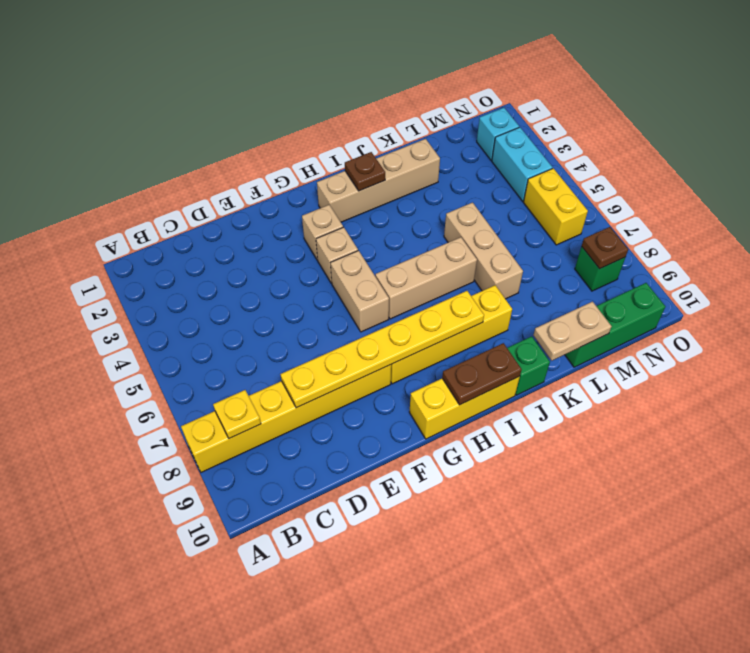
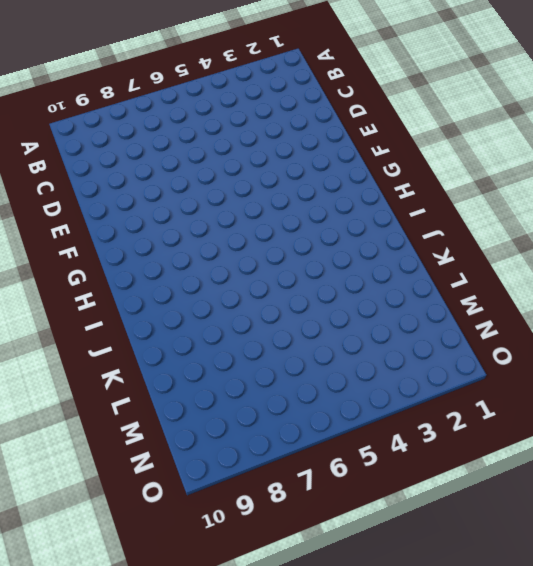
none -> yellow 1x6 brick [181,365,391,472]
none -> tan 1x1 brick [302,205,343,260]
none -> tan 1x1 brick [316,227,358,283]

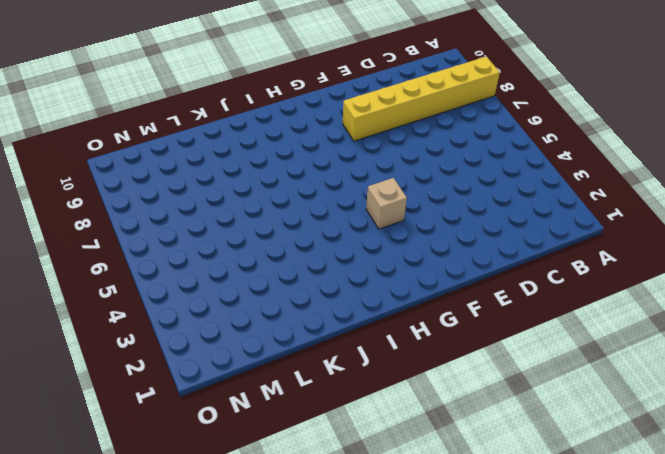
none -> tan 1x1 brick [302,205,343,260]
none -> tan 1x2 brick [331,251,389,332]
none -> yellow 1x4 brick [391,285,512,384]

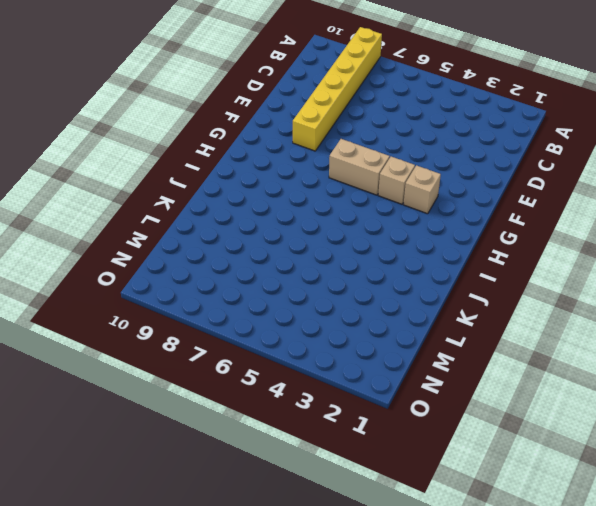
none -> yellow 1x4 brick [391,285,512,384]
none -> yellow 1x3 brick [409,376,520,439]
none -> tan 1x4 brick [317,139,440,222]

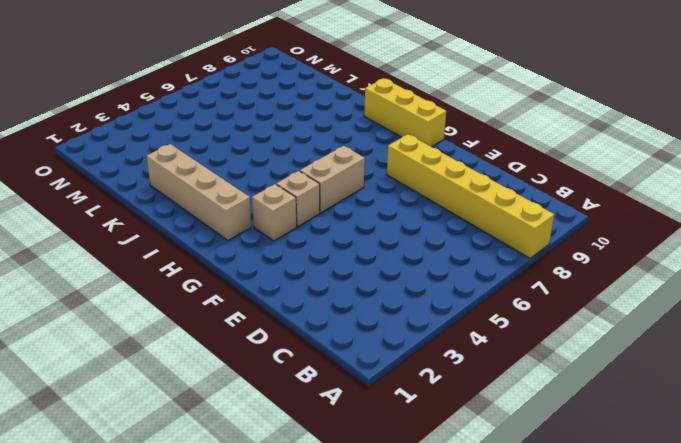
none -> yellow 1x4 brick [391,285,512,384]
none -> tan 1x3 brick [375,237,477,319]
none -> green 1x1 brick [507,336,550,395]

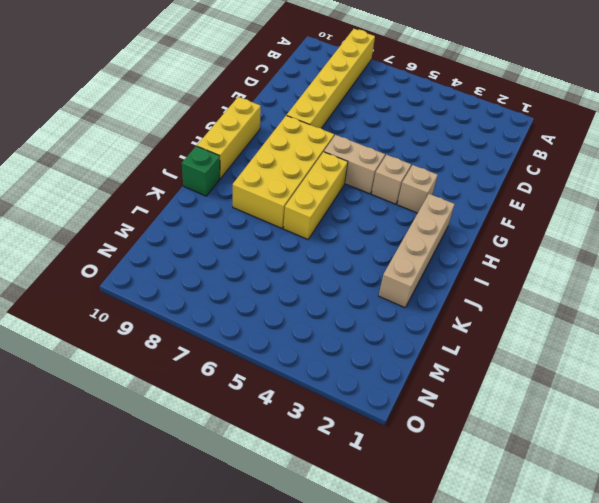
yellow 2x4 brick [233,115,334,228] -> yellow 1x4 brick [391,285,512,384]
yellow 1x3 brick [283,152,348,239] -> tan 1x3 brick [375,237,477,319]
none -> tan 1x3 brick [444,203,523,299]
none -> green 1x3 brick [565,283,665,367]
none -> cyan 1x1 brick [477,108,519,160]

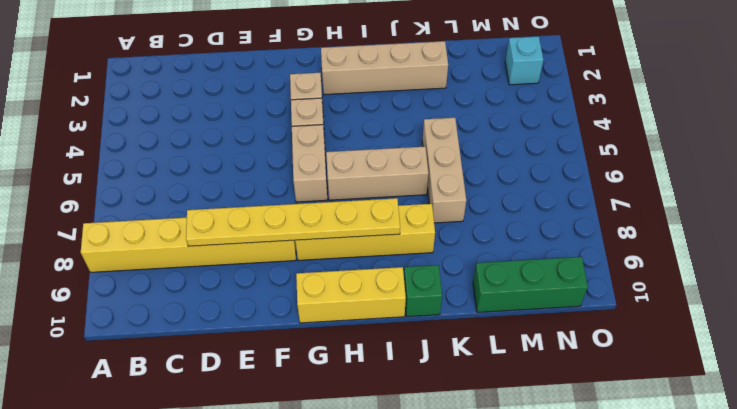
none -> cyan 1x2 brick [492,127,553,201]
none -> yellow 1x2 brick [524,168,588,245]
none -> green 1x1 brick [575,247,625,291]

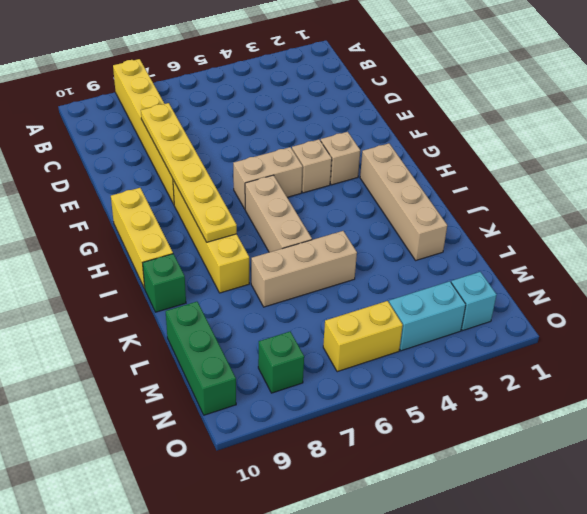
none -> yellow 1x1 plate [213,390,261,438]
none -> brown 1x2 plate [442,343,522,405]
none -> brown 1x1 plate [345,152,385,191]

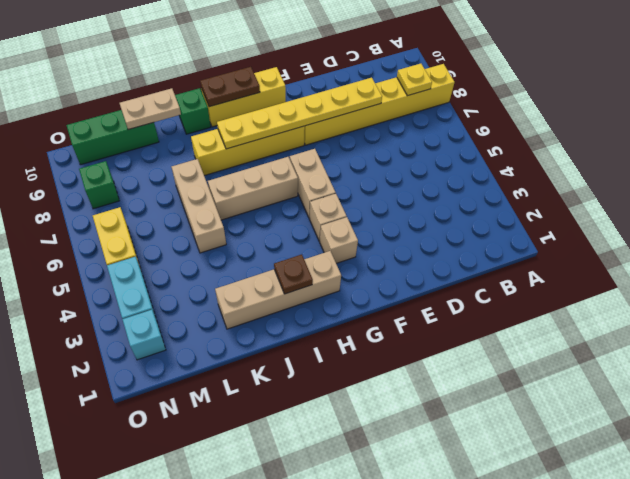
none -> brown 1x1 plate [582,227,628,269]

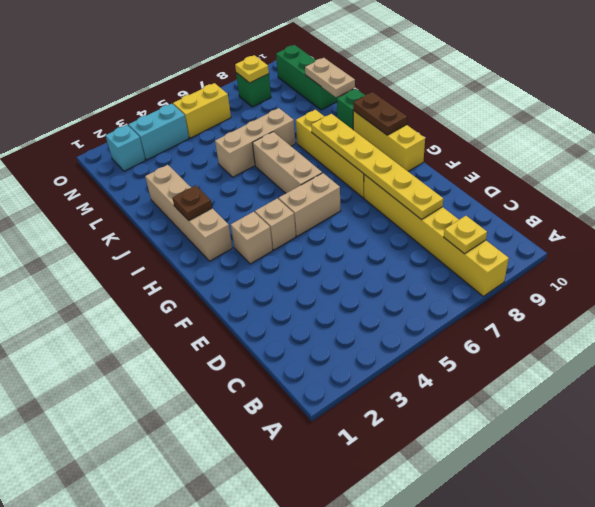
yellow 1x1 plate [235,55,269,83] -> brown 1x1 plate [582,227,628,269]

